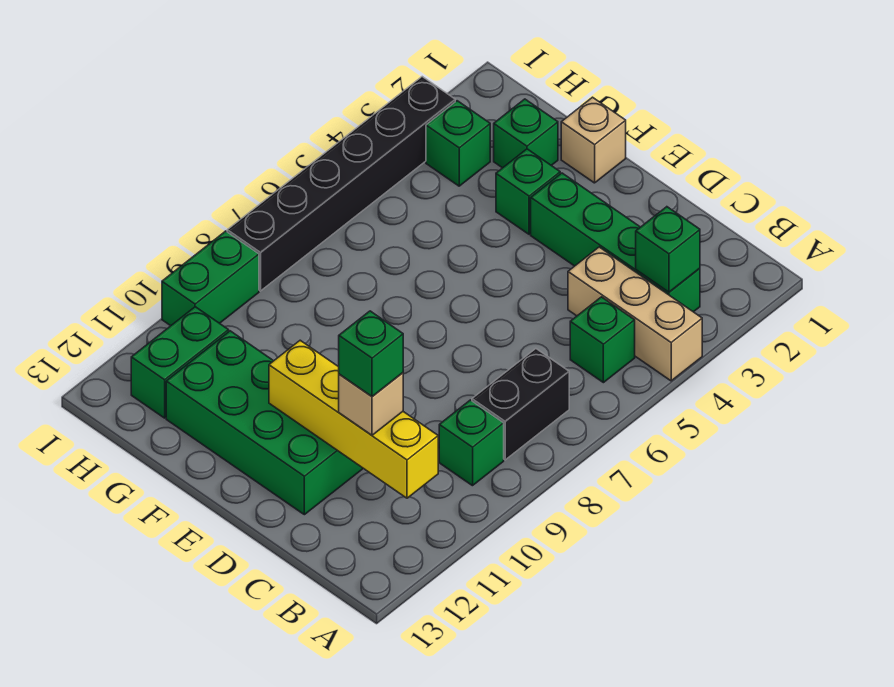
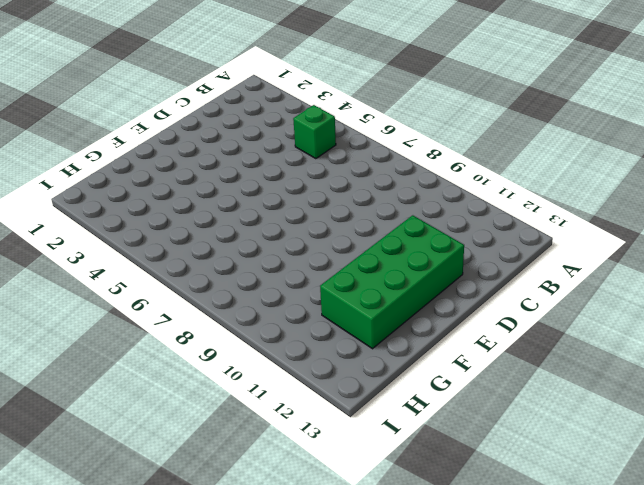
none -> tan 1x3 brick [568,247,702,381]
none -> green 1x4 brick [531,173,700,312]
none -> black 1x2 brick [472,349,569,460]

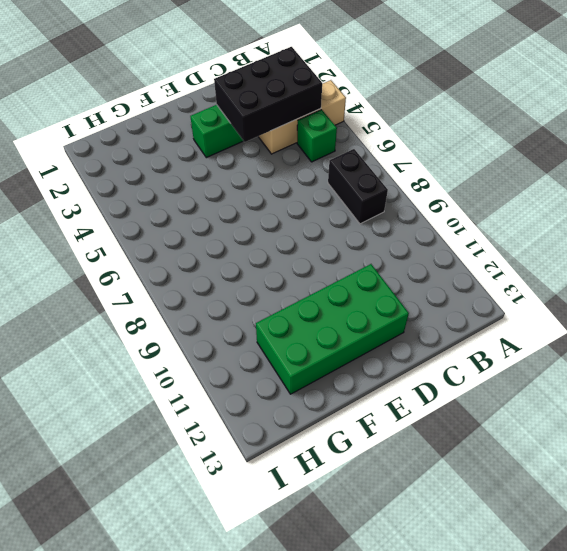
black 2x3 brick [214,47,322,142] -> green 1x1 brick [636,207,700,292]
none -> green 1x1 brick [439,400,504,486]
none -> tan 1x1 brick [561,97,626,183]
none -> green 1x1 brick [496,149,560,234]

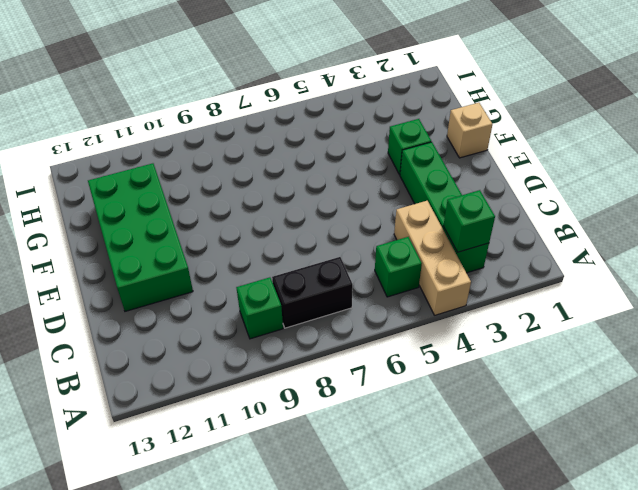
none -> green 1x1 brick [494,99,558,168]
none -> green 1x1 brick [426,101,490,186]
none -> green 1x2 brick [131,307,229,418]

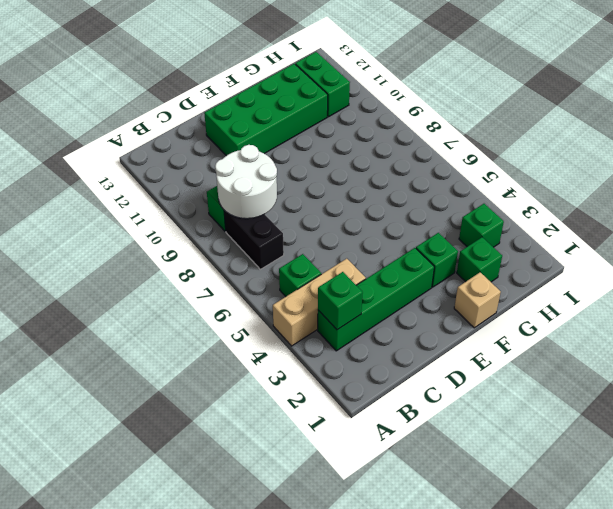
white 2x2 round brick [215,145,277,219] -> none
none -> black 1x6 brick [227,77,455,291]
none -> green 1x2 brick [162,231,259,326]
none -> yellow 1x4 brick [269,340,438,498]

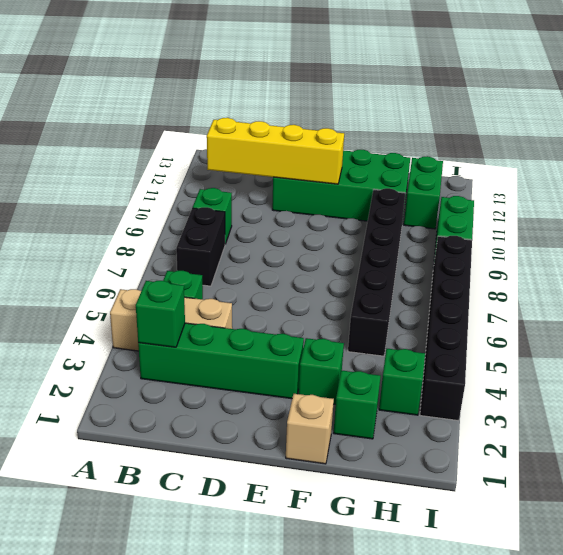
black 1x6 brick [348,188,406,356] -> none
none -> tan 1x1 brick [339,373,403,435]
none -> green 1x1 brick [339,311,403,397]

